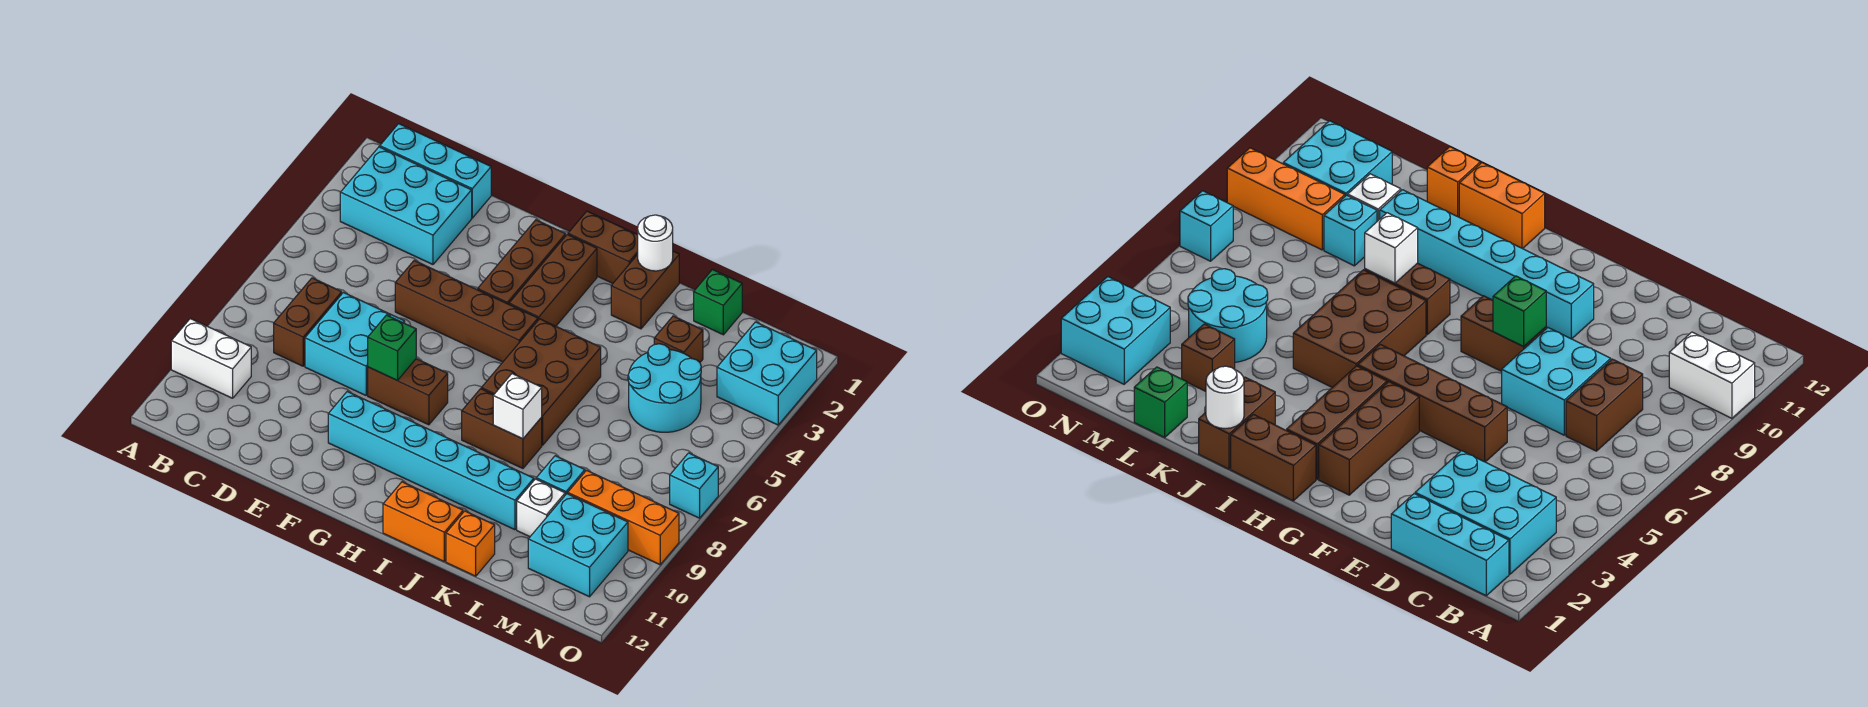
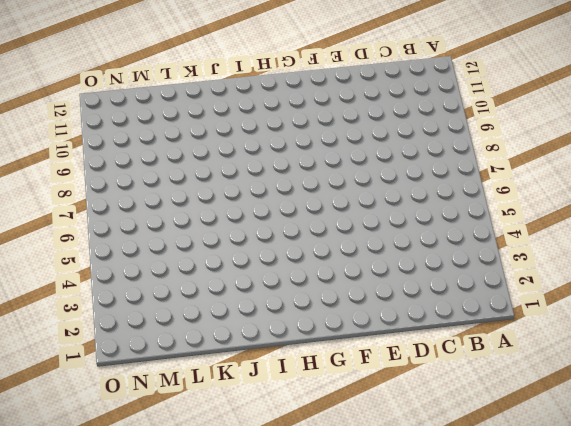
none -> white 1x2 brick [171,319,251,398]
none -> cyan 1x3 brick [380,124,491,218]
none -> cyan 2x3 brick [340,147,472,264]

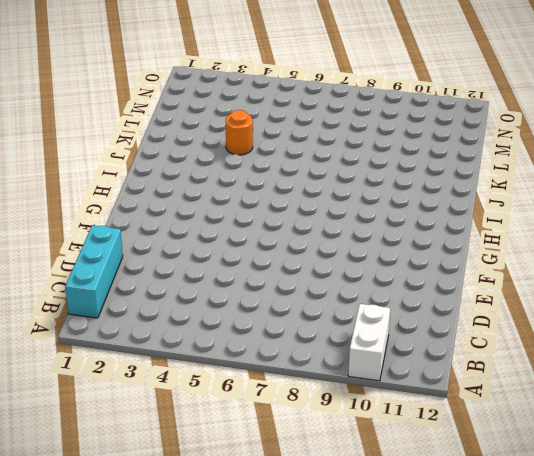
orange 1x1 round brick [226,110,253,155] -> none
none -> cyan 2x3 brick [340,147,472,264]
none -> brown 1x2 brick [274,278,342,366]
none -> cyan 2x2 brick [305,293,405,395]

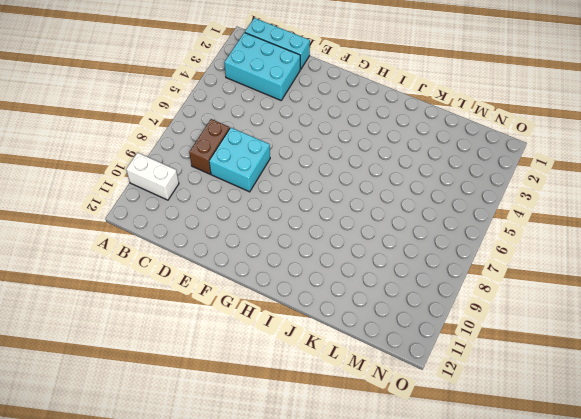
none -> brown 1x4 brick [395,261,538,362]
none -> brown 1x2 brick [368,359,448,425]
none -> cyan 1x6 brick [328,392,534,530]

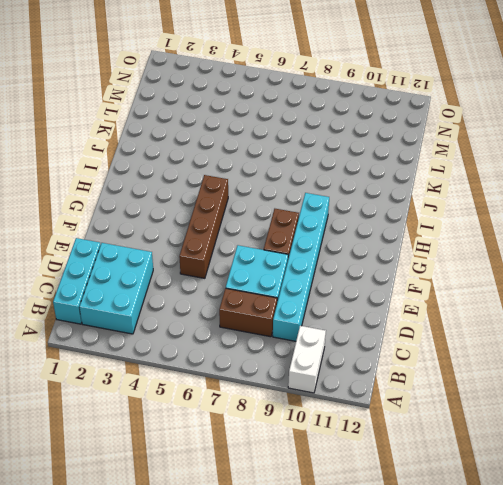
cyan 1x6 brick [273,193,329,341] -> cyan 1x6 brick moved to [328,392,534,530]
none -> brown 1x3 brick [478,220,566,304]
none -> brown 1x2 brick [568,211,638,283]
none -> brown 1x3 brick [509,234,597,326]

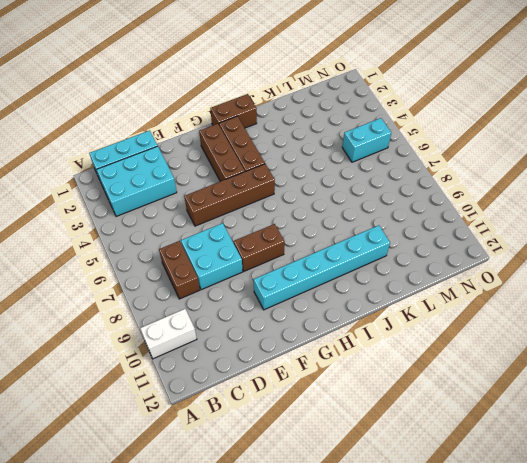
cyan 1x2 brick [342,118,391,162] -> cyan 2x2 round brick [628,344,701,432]
none -> brown 2x3 brick [481,319,601,445]
none -> brown 1x2 brick [462,389,542,468]
none -> orange 1x2 brick [383,482,463,561]

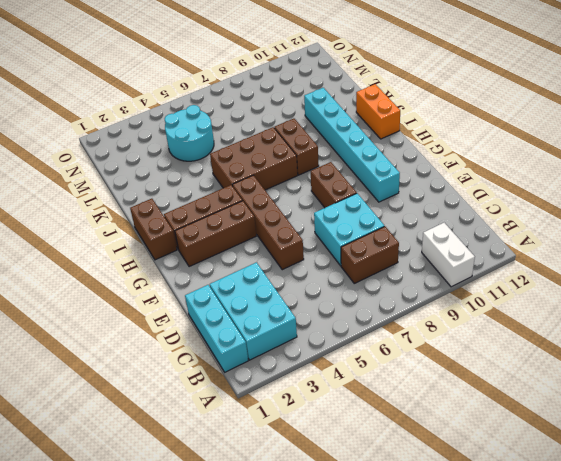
none -> brown 1x2 brick [611,251,679,329]
none -> orange 1x1 brick [446,511,495,576]
none -> green 1x1 brick [694,270,742,335]

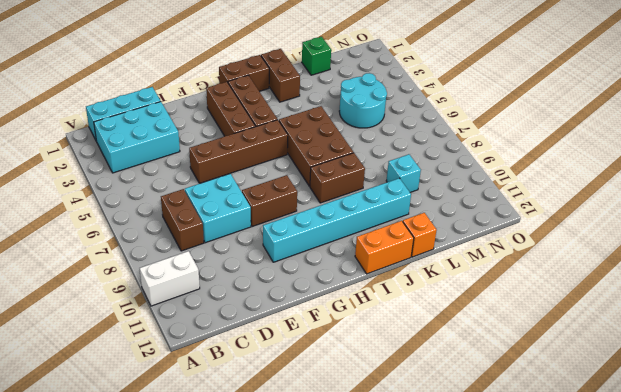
none -> brown 1x1 brick [654,316,703,362]
none -> white 1x1 brick [517,479,565,537]
none -> orange 1x3 brick [568,470,679,565]

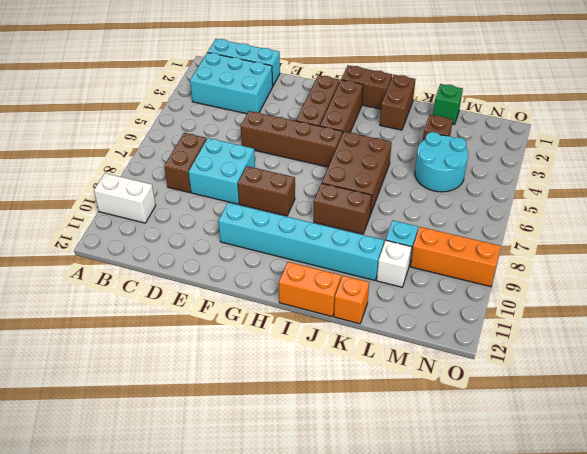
none -> cyan 2x2 brick [528,494,628,597]
none -> cyan 2x2 brick [717,322,817,425]
none -> cyan 1x1 brick [670,453,718,518]

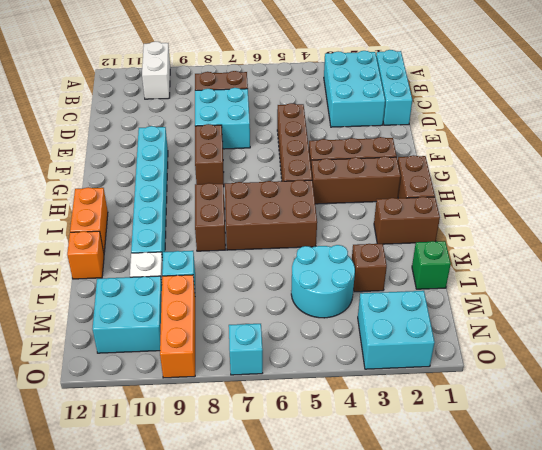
none -> green 1x1 brick [368,315,416,381]
none -> white 1x1 round brick [638,215,673,271]
none -> white 1x1 brick [493,374,542,439]

